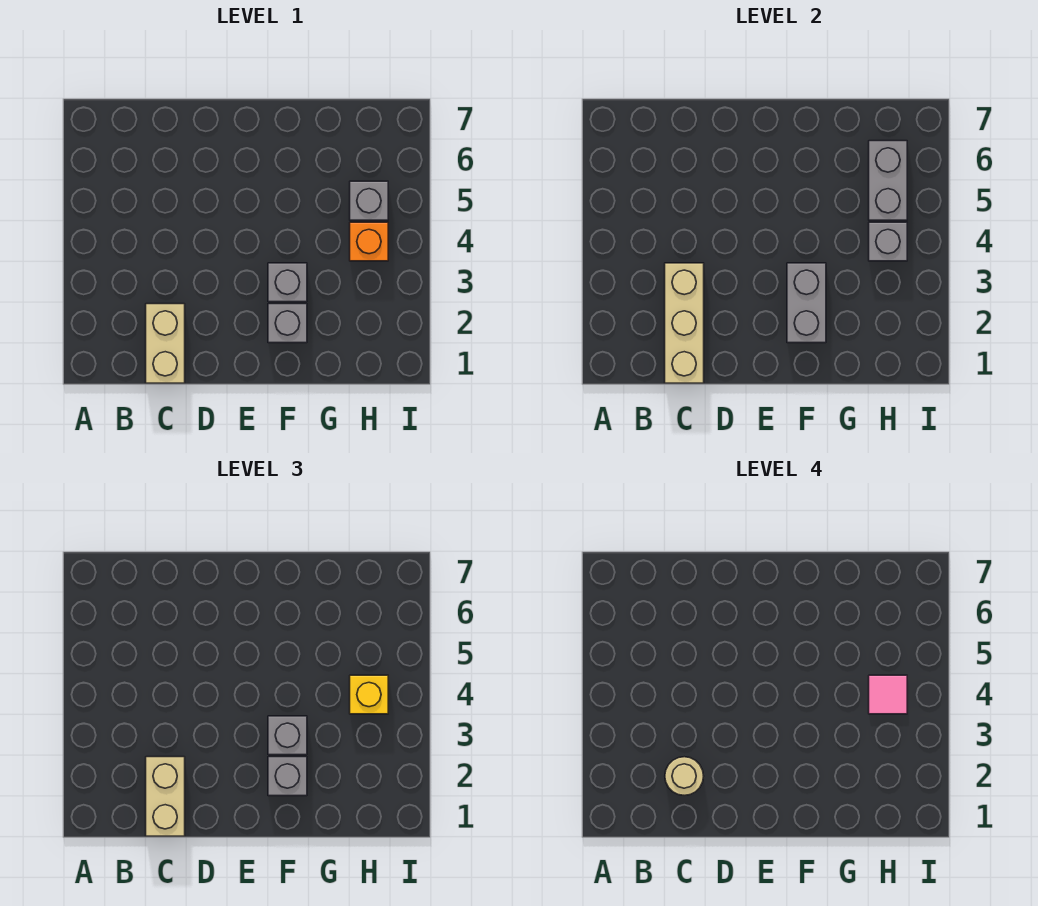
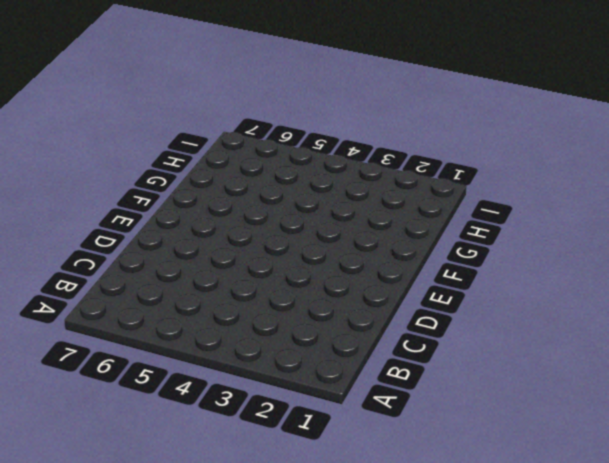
none -> tan 1x2 brick [146,304,185,383]
none -> grey 1x1 brick [268,304,307,343]
none -> grey 1x1 brick [268,263,307,302]

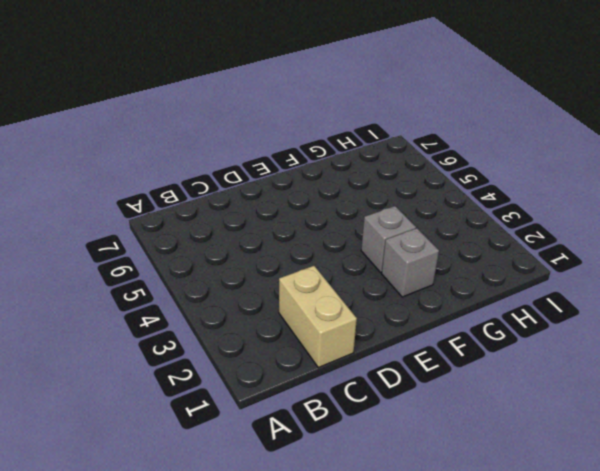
none -> orange 1x1 brick [350,222,388,261]
none -> grey 1x1 brick [350,181,388,220]
none -> tan 1x3 brick [665,263,704,383]

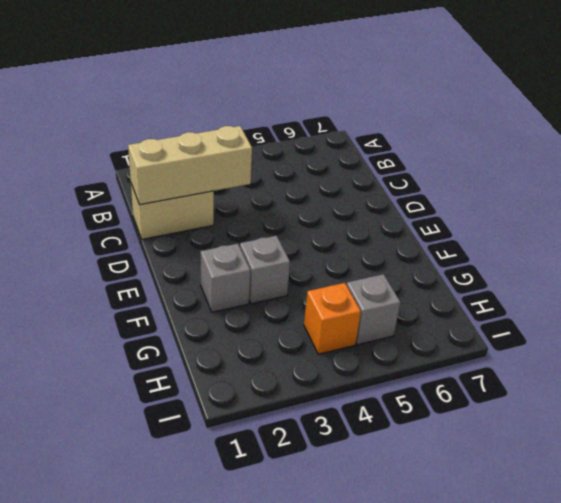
none -> grey 1x2 brick [787,263,826,343]
none -> grey 1x1 brick [869,222,907,261]
none -> grey 1x2 brick [869,141,907,220]

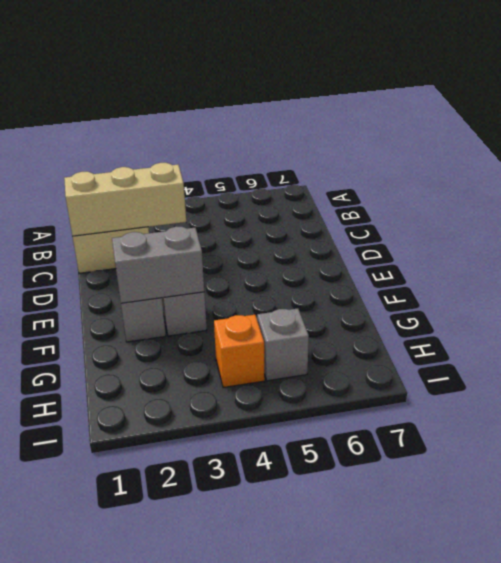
none -> grey 1x1 brick [869,222,907,261]
none -> grey 1x2 brick [869,141,907,220]
none -> tan 1x2 brick [146,757,185,836]

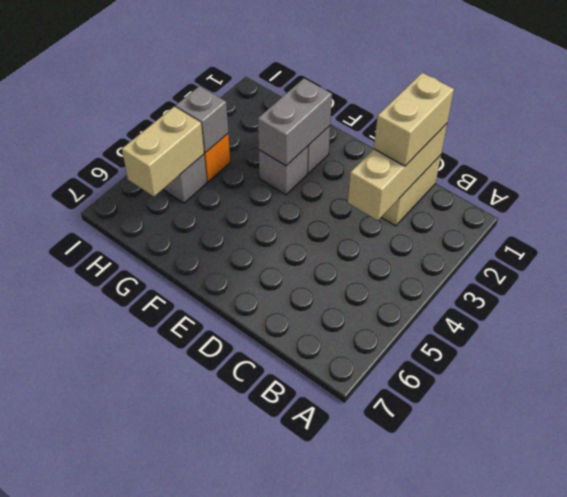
tan 1x2 brick [122,107,204,197] -> grey 1x2 brick [869,141,907,220]
none -> grey 1x1 brick [268,757,307,796]
none -> grey 1x1 brick [268,716,307,755]
none -> yellow 1x1 brick [350,675,388,714]

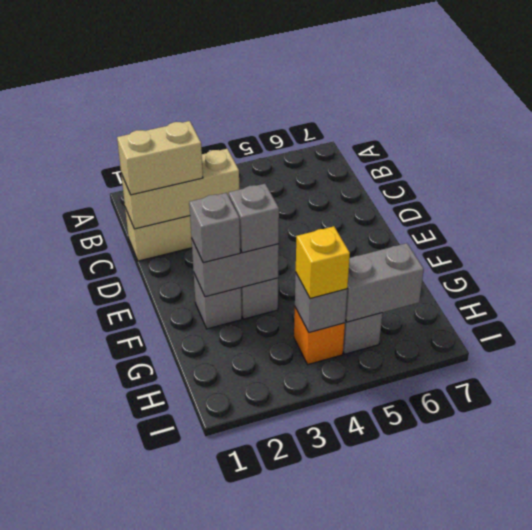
none -> tan 1x1 round brick [665,757,704,795]
none -> pink 1x1 tile [869,675,907,714]

